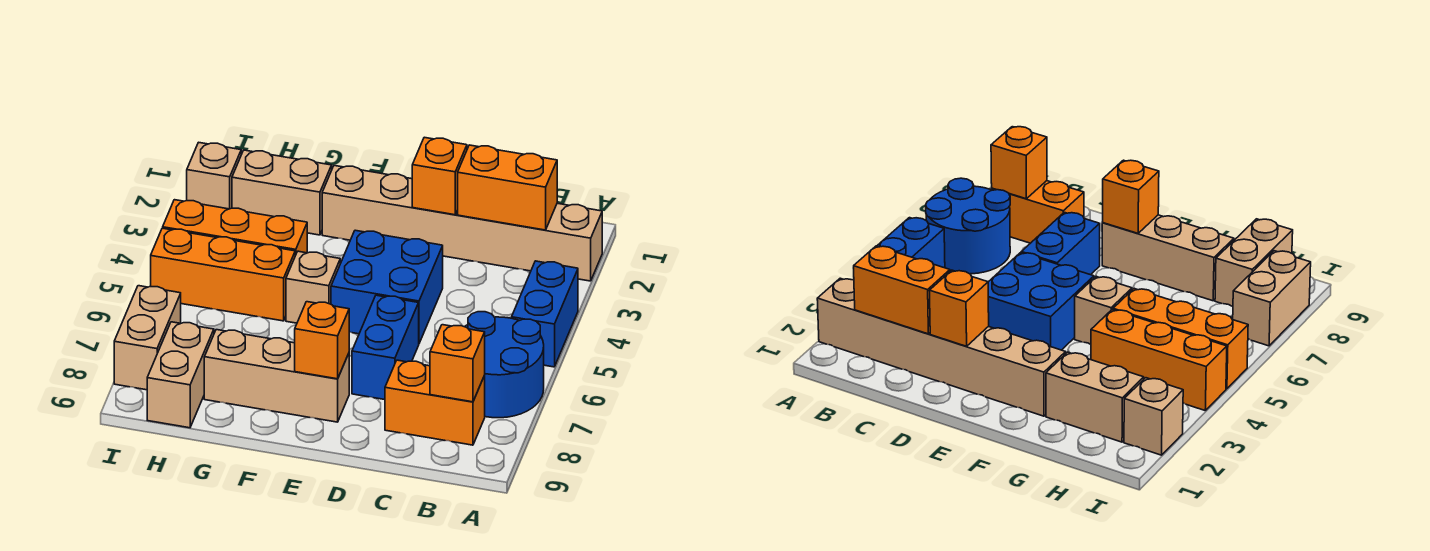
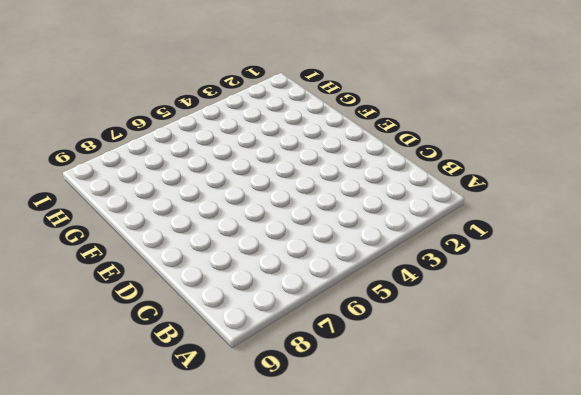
none -> tan 1x6 brick [322,166,602,281]
none -> blue 1x2 brick [512,261,578,367]
none -> blue 2x2 round brick [465,312,544,418]

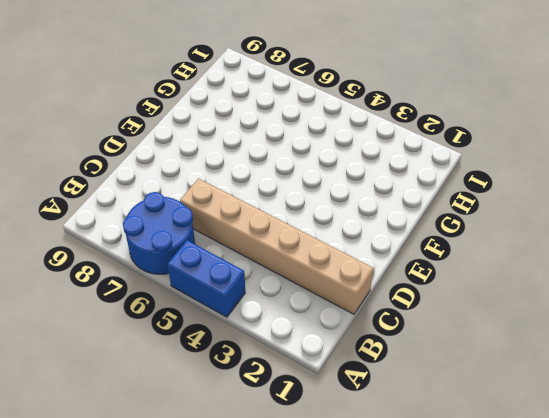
tan 1x6 brick [180,179,374,314] -> tan 1x6 brick turned to [322,166,602,281]
none -> orange 1x2 brick [385,360,485,445]
none -> blue 2x2 brick [331,230,443,343]
none -> blue 1x2 brick [352,295,419,400]

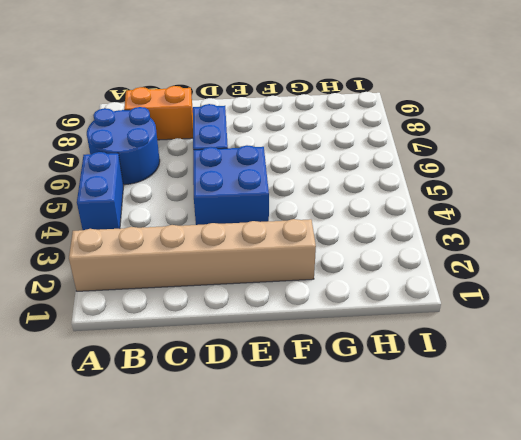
none -> tan 1x3 brick [204,330,349,422]
none -> tan 1x1 brick [286,251,340,323]
none -> tan 1x2 brick [232,150,332,235]

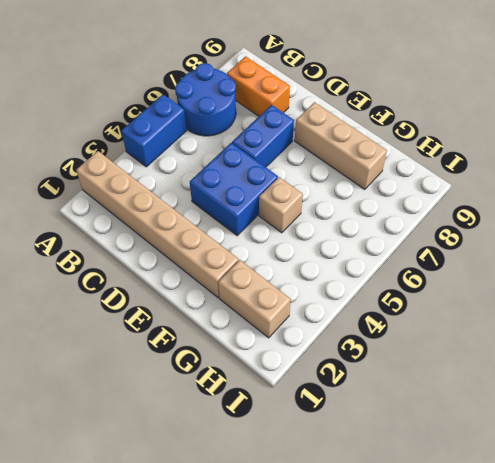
none -> orange 1x3 brick [163,200,307,255]
none -> orange 1x3 brick [151,228,295,321]
none -> tan 1x2 brick [147,322,214,428]

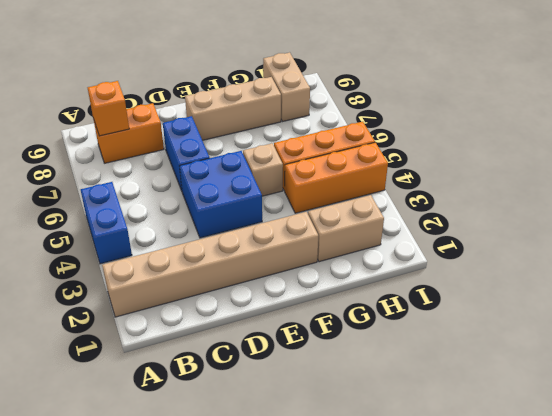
none -> blue 2x2 round brick [465,312,544,418]
none -> tan 1x1 brick [187,142,241,209]
none -> tan 1x2 brick [114,286,181,390]

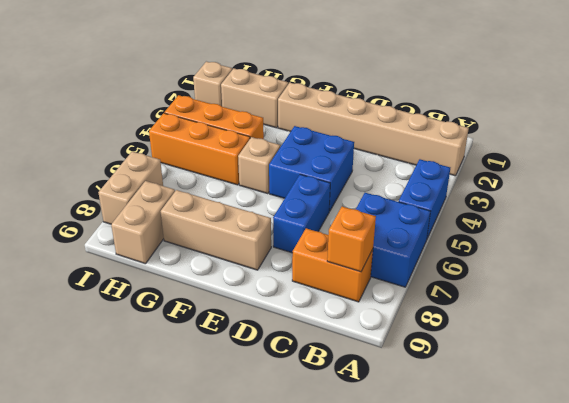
blue 2x2 brick [356,193,430,287] -> blue 2x2 round brick [465,312,544,418]
none -> orange 1x2 brick [458,145,557,230]
none -> orange 1x1 brick [412,137,467,215]
none -> orange 1x1 brick [295,302,349,379]

